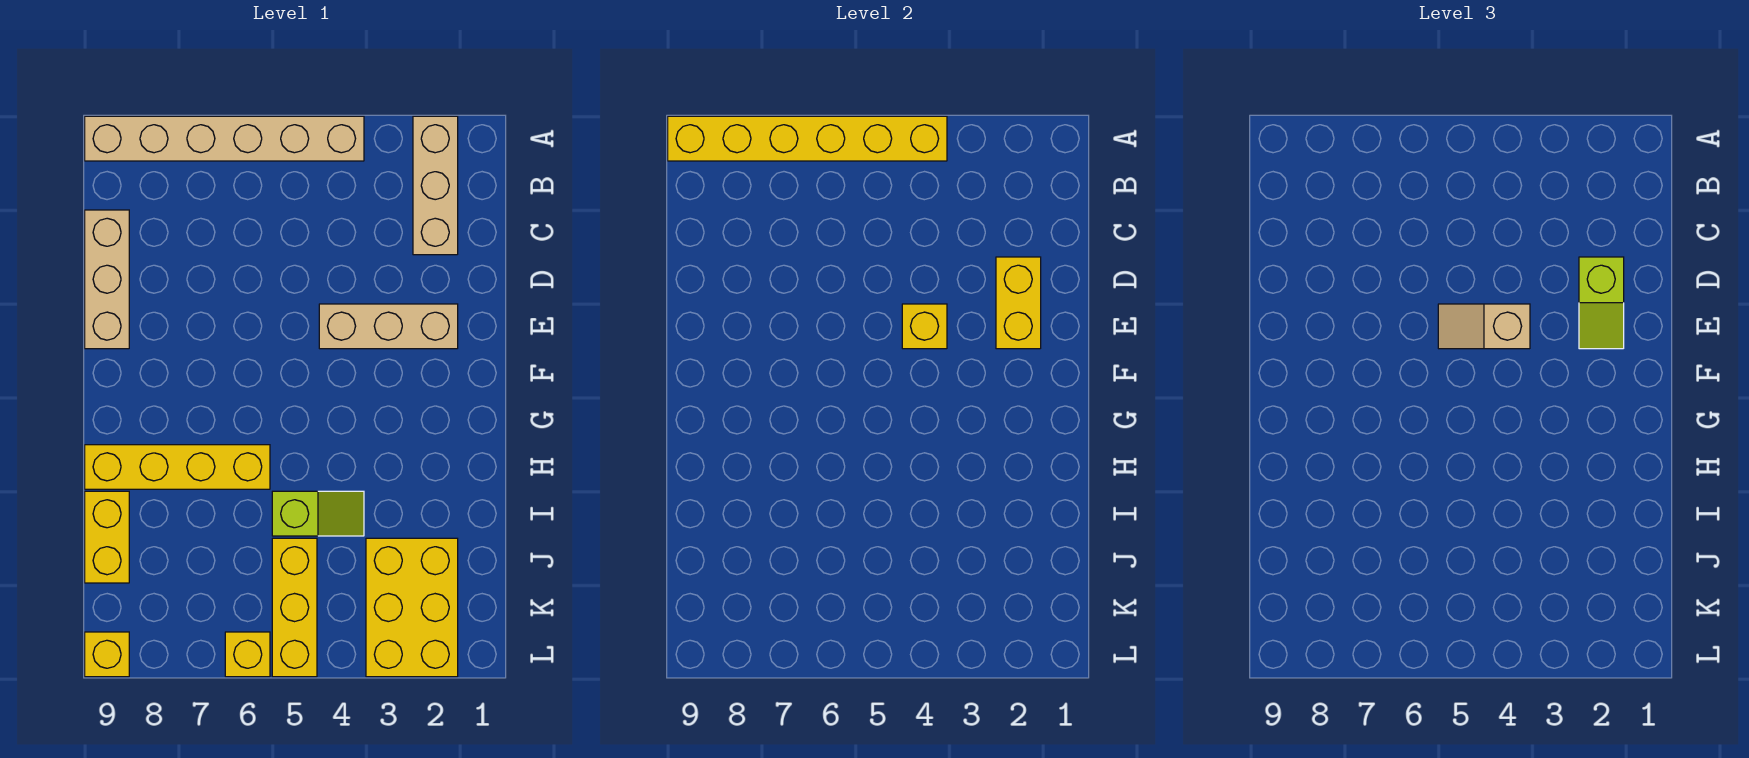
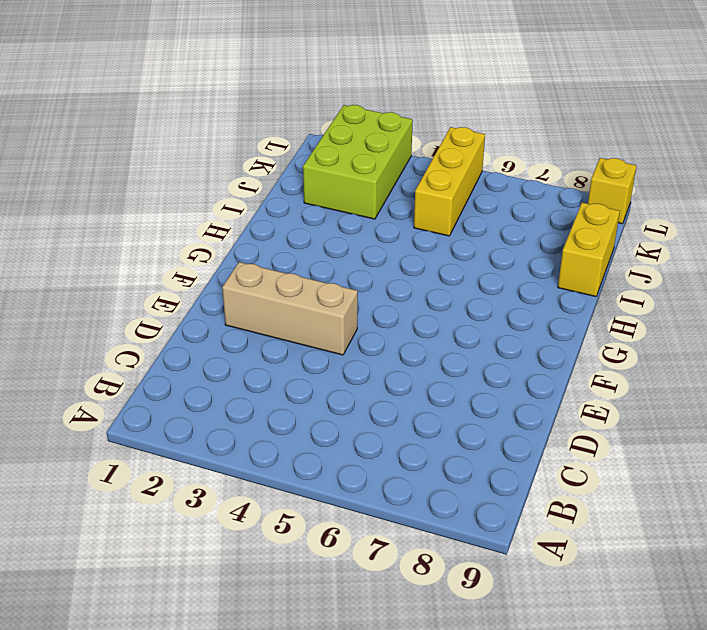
lime 2x3 brick [303,105,413,219] -> yellow 2x3 brick [366,538,458,677]
none -> tan 1x3 brick [413,116,458,255]
none -> tan 1x6 brick [85,116,364,161]
none -> tan 1x3 brick [85,210,129,349]

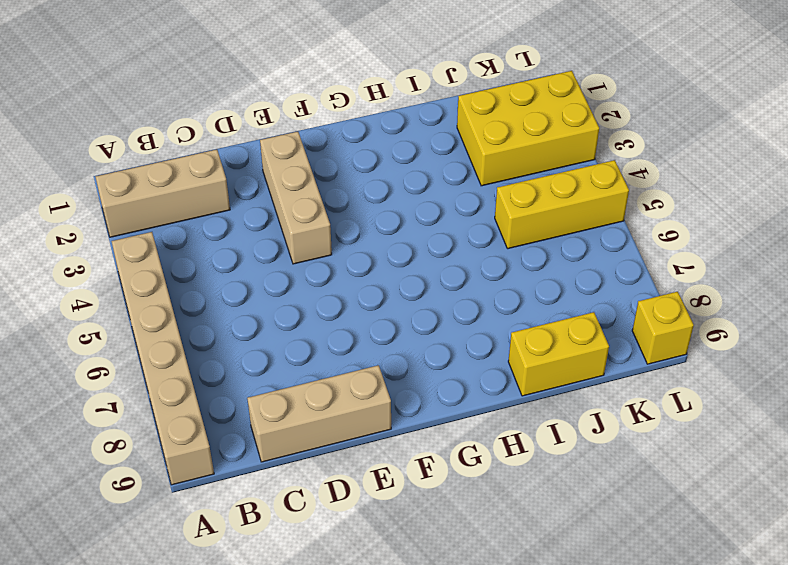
none -> yellow 1x4 brick [85,445,270,489]
none -> lime 1x2 slope [272,491,364,536]
none -> yellow 1x1 brick [225,632,270,677]

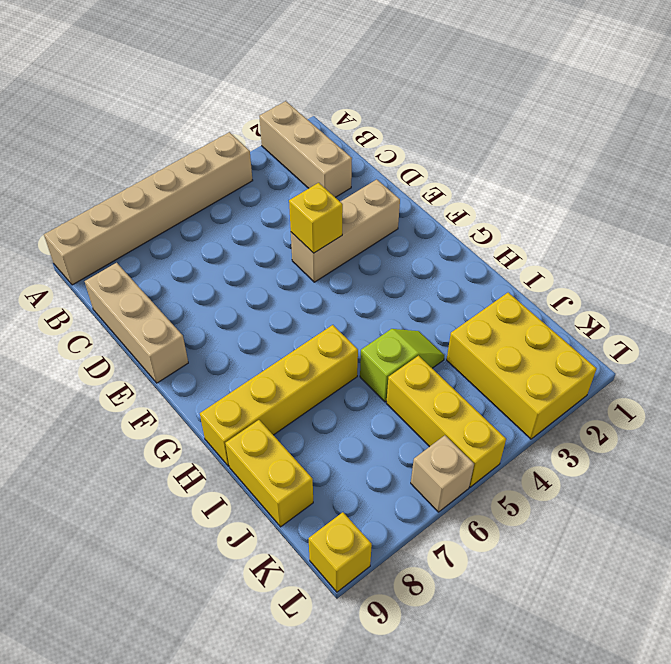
tan 1x1 brick [411,435,474,512] -> yellow 1x1 brick [225,632,270,677]
none -> yellow 1x6 brick [668,116,947,161]
none -> yellow 1x2 brick [996,257,1041,349]
none -> lime 1x2 slope [1579,257,1624,349]

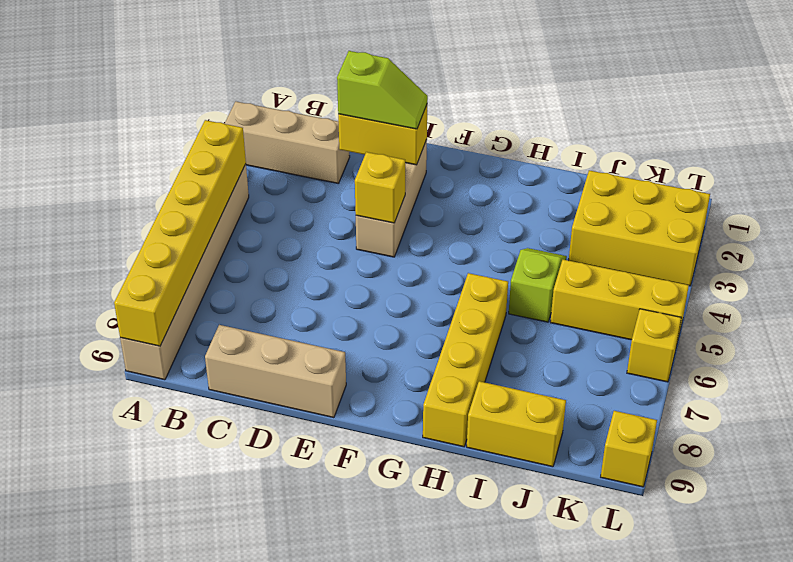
none -> tan 1x2 slope [1438,304,1530,349]

